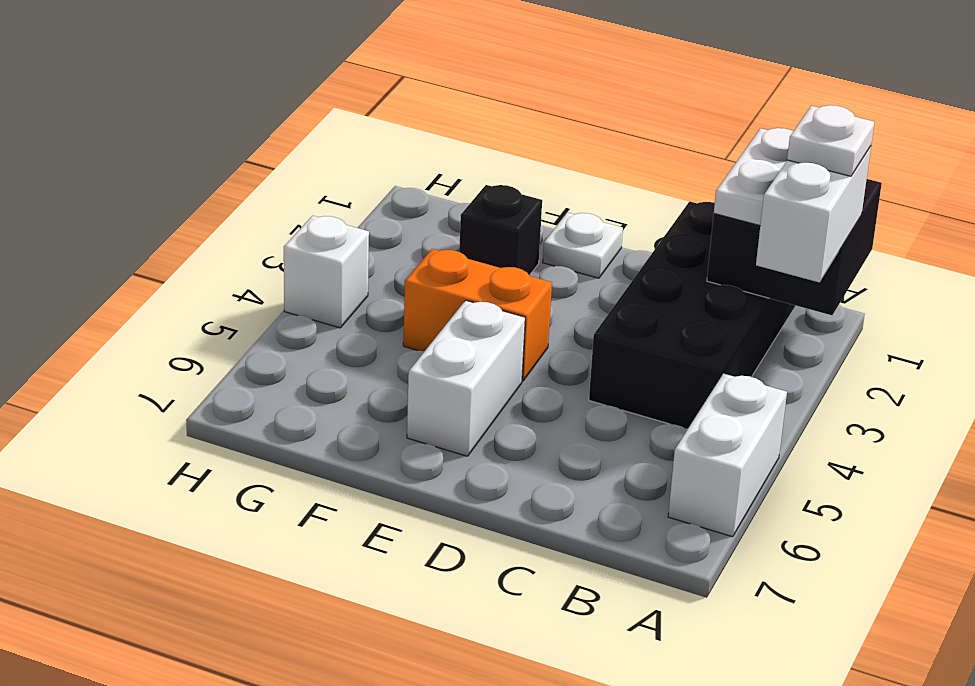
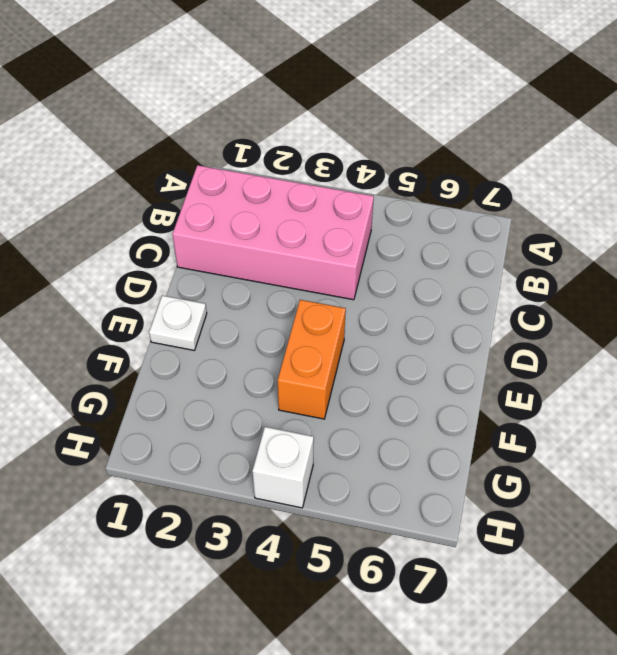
pink 2x4 brick [172,165,374,300] -> black 2x4 brick [589,201,796,429]
none -> white 1x2 brick [668,374,787,537]
none -> white 1x2 brick [407,300,525,456]

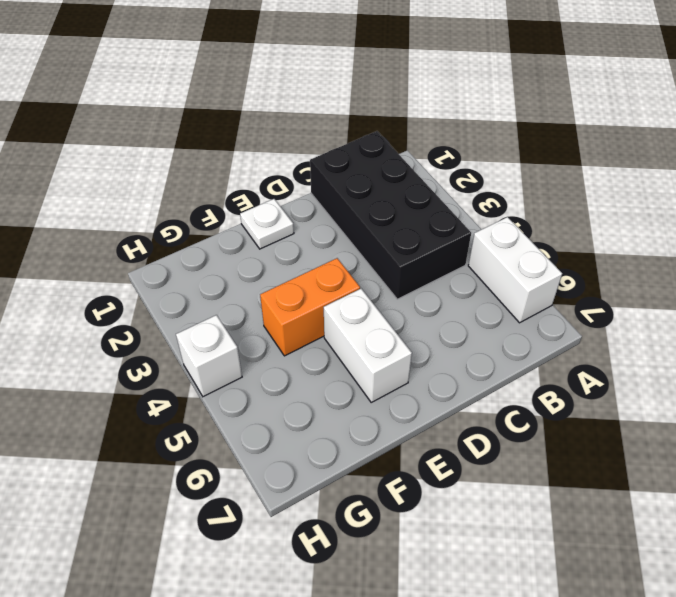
none -> black 1x1 brick [459,185,542,275]
none -> black 2x2 brick [707,179,882,315]

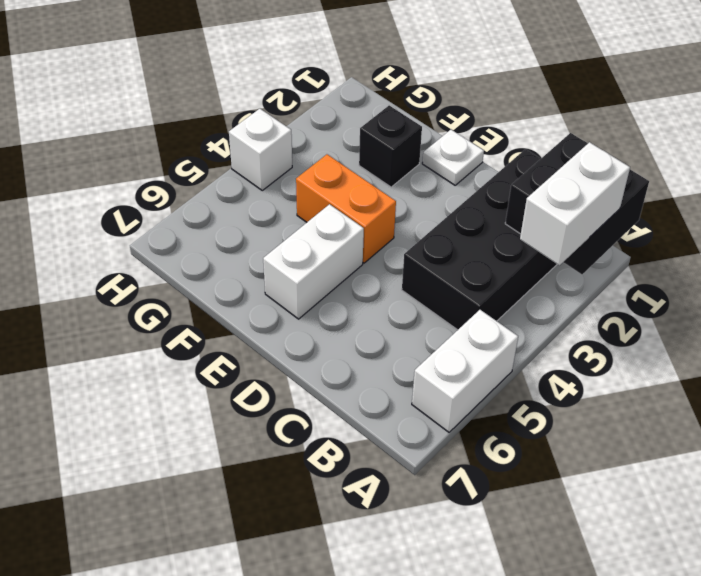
none -> white 1x2 plate [714,128,793,226]
none -> white 1x1 plate [787,105,874,176]

